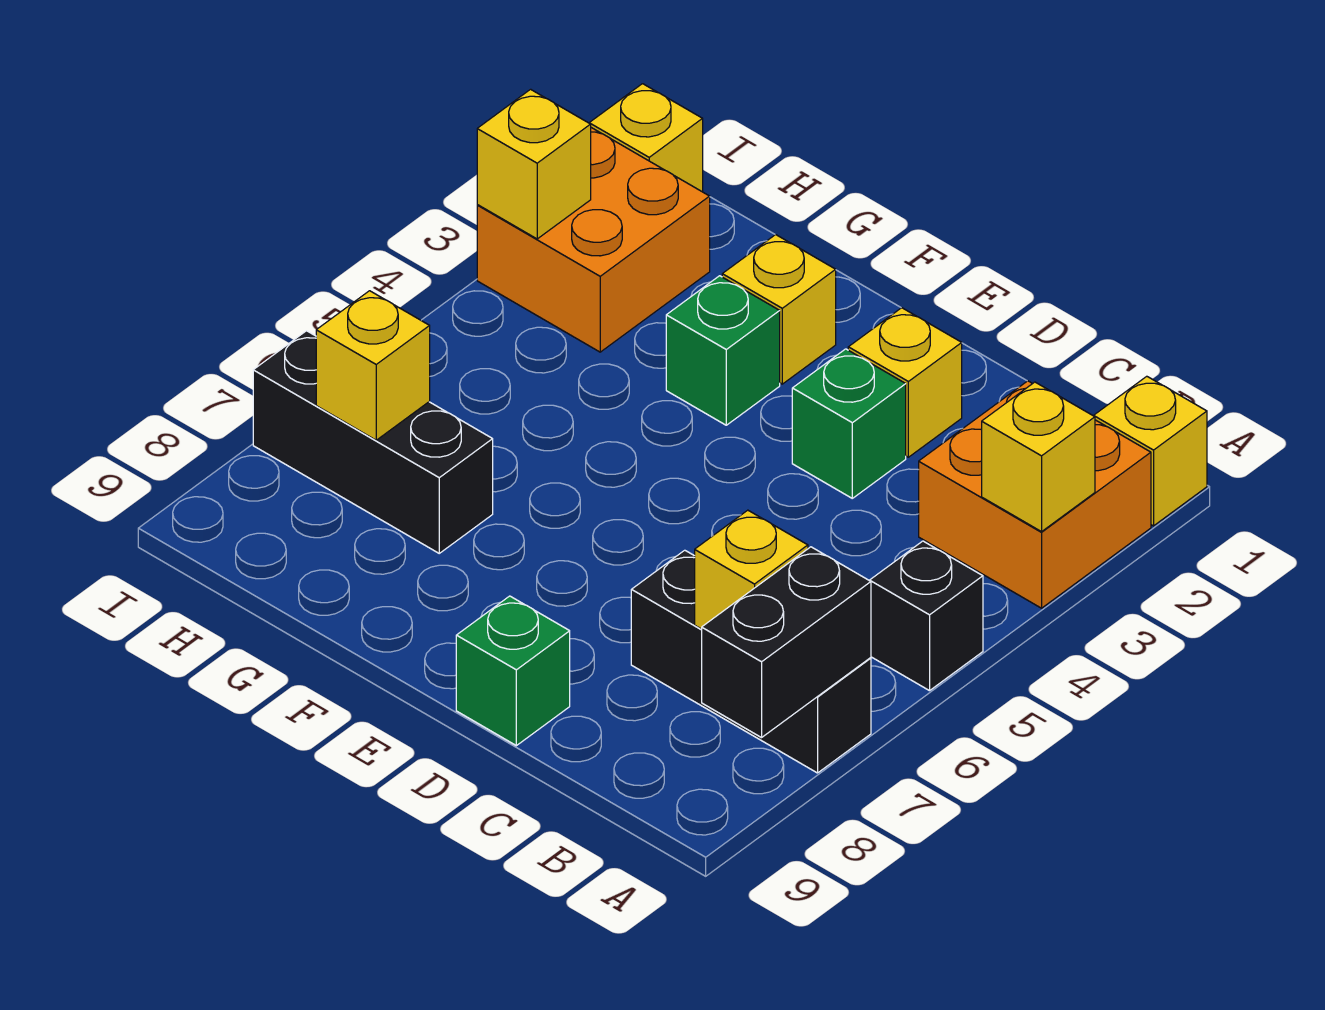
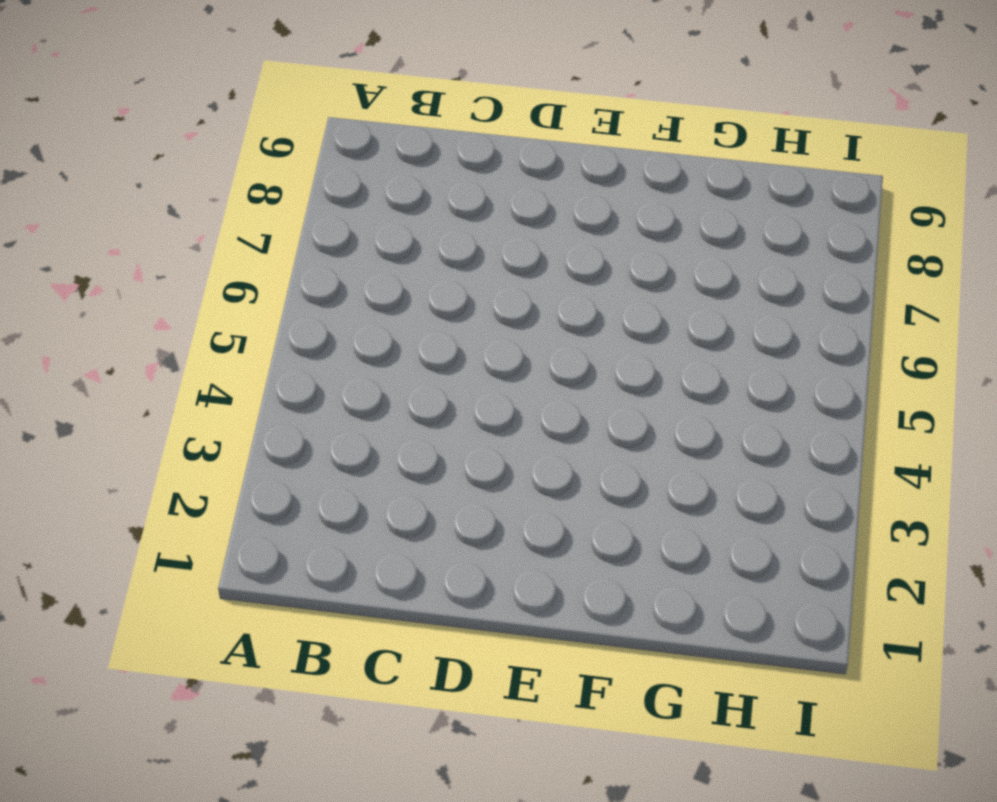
none -> yellow 1x1 brick [1094,376,1207,526]
none -> orange 2x2 brick [919,381,1151,608]
none -> black 1x1 brick [870,541,983,691]

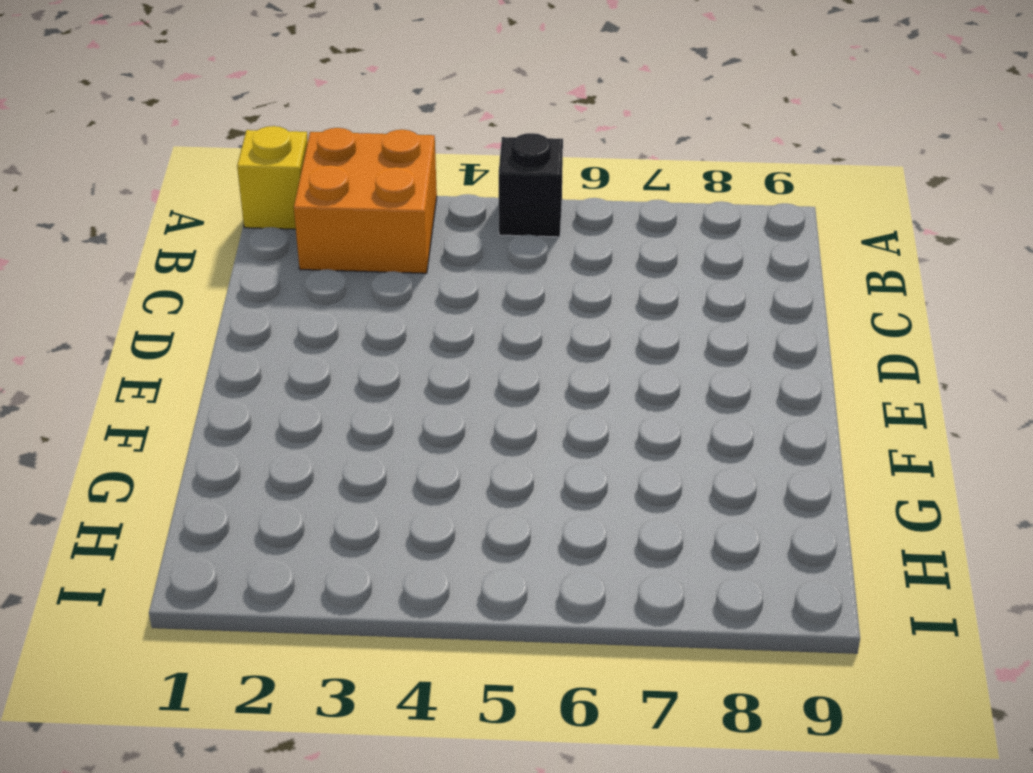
none -> black 1x3 brick [631,550,871,773]
none -> yellow 1x1 brick [848,308,962,457]
none -> green 1x1 brick [792,349,906,498]

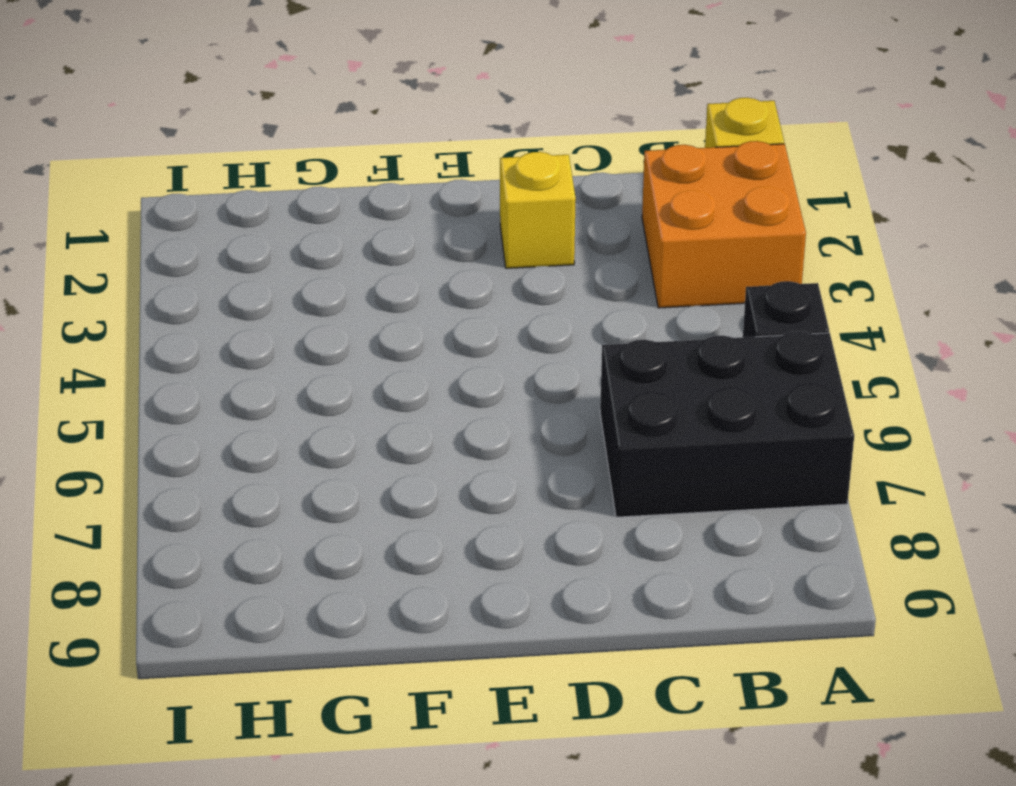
black 2x3 brick [600,331,854,517] -> black 1x3 brick [631,550,871,773]
none -> green 1x1 brick [792,349,906,498]
none -> green 1x1 brick [456,596,570,746]
none -> yellow 1x1 brick [722,235,836,384]

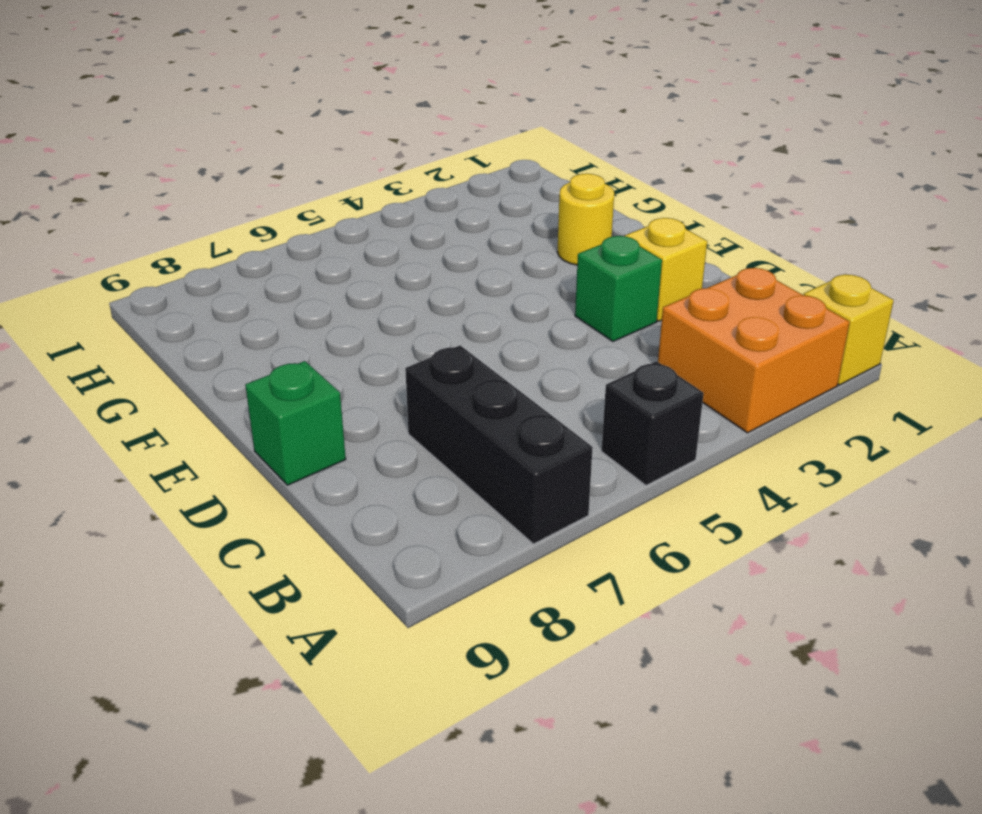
yellow 1x1 round brick [557,174,614,265] -> yellow 1x1 brick [722,235,836,384]
none -> green 1x1 brick [666,276,780,425]
none -> black 1x3 brick [253,331,493,553]
none -> orange 2x2 brick [477,128,710,352]

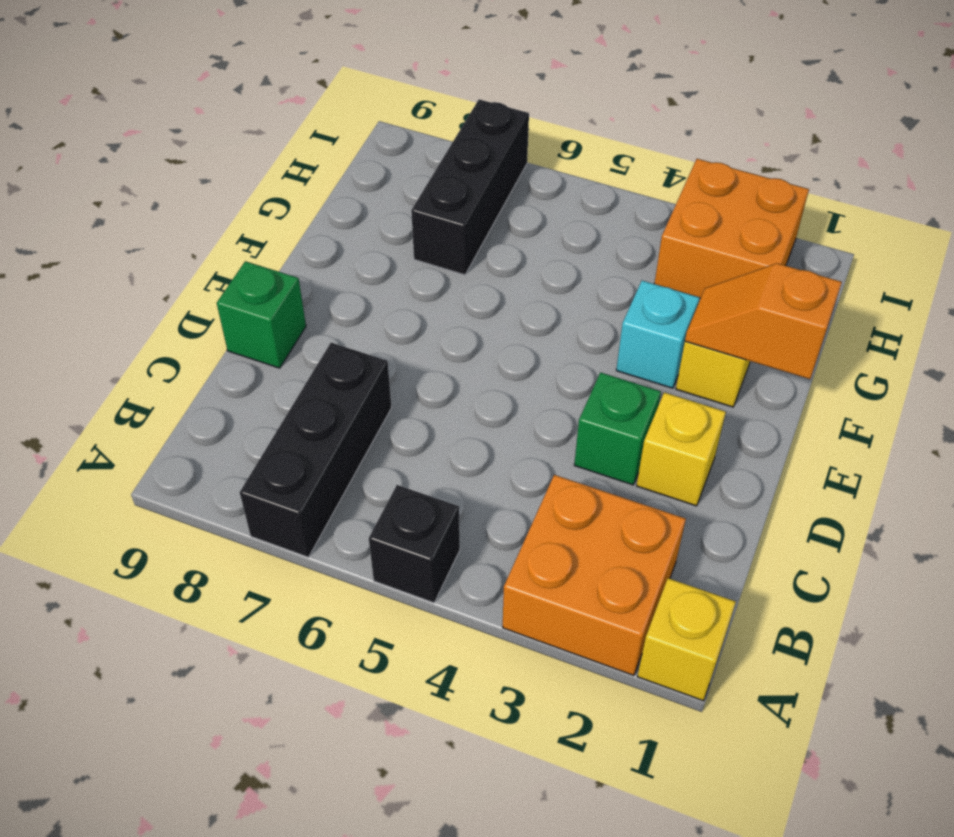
orange 1x2 slope [685,263,842,379] -> none
cyan 1x1 brick [616,281,699,388] -> green 1x1 brick [666,276,780,425]
none -> yellow 1x1 brick [589,84,703,192]
none -> yellow 1x1 brick [982,382,1095,532]
none -> black 1x2 brick [702,547,871,738]

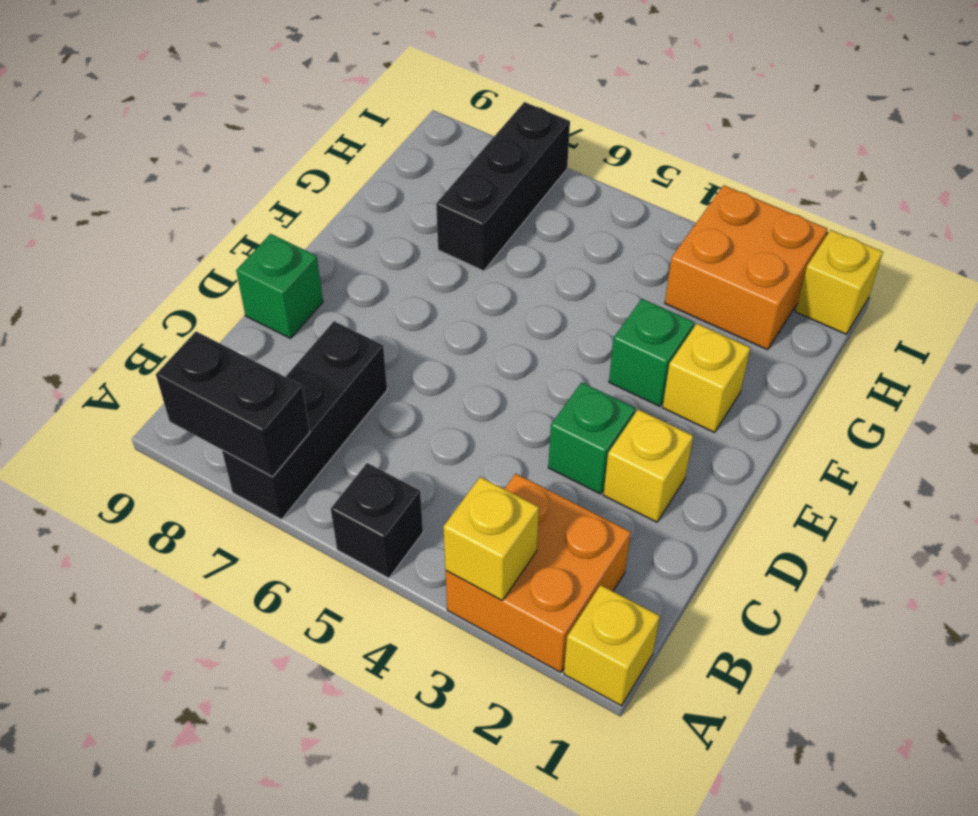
none -> yellow 1x1 brick [695,510,808,629]
none -> yellow 1x1 brick [316,291,430,440]
none -> yellow 1x1 brick [477,89,591,239]

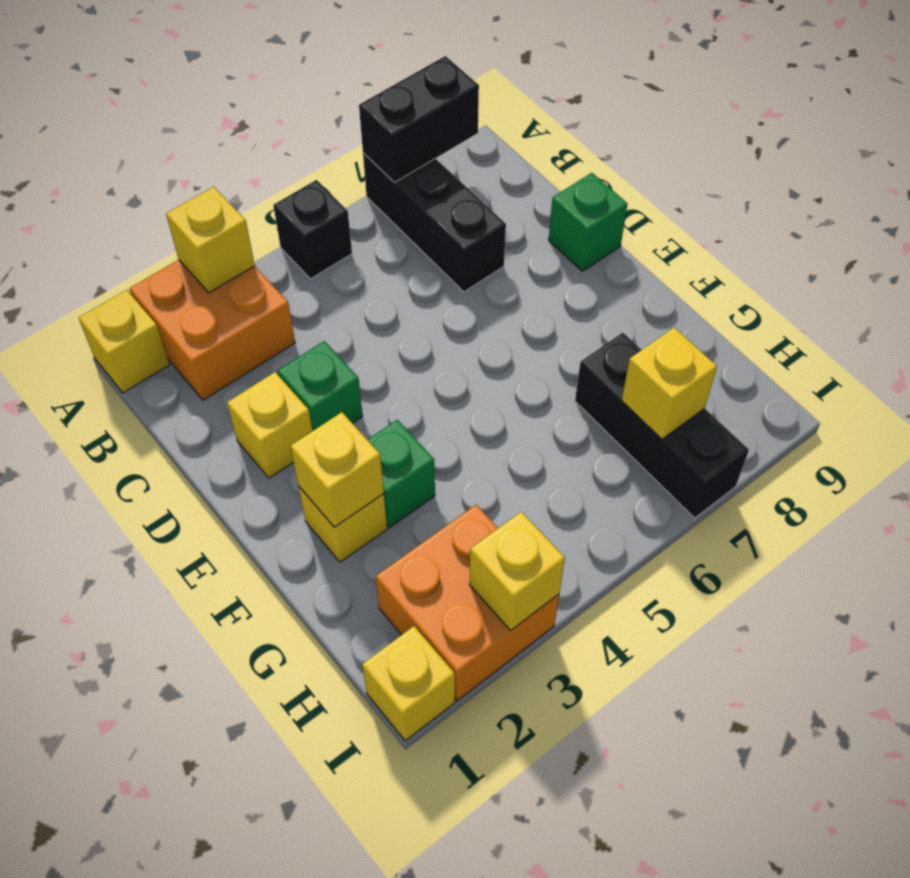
yellow 1x1 brick [290,412,384,527] -> yellow 1x1 brick moved to [695,510,808,629]

